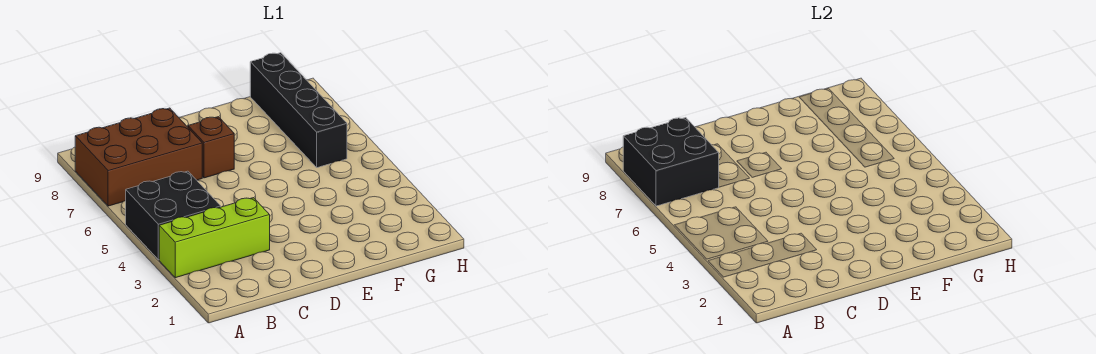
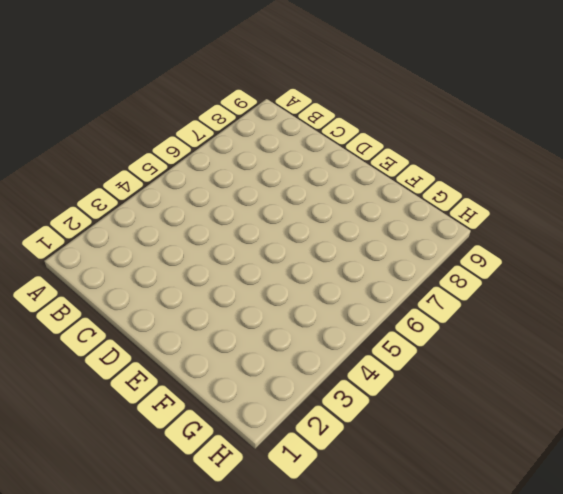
none -> lime 1x3 brick [159,198,270,278]
none -> black 2x2 brick [126,171,221,260]

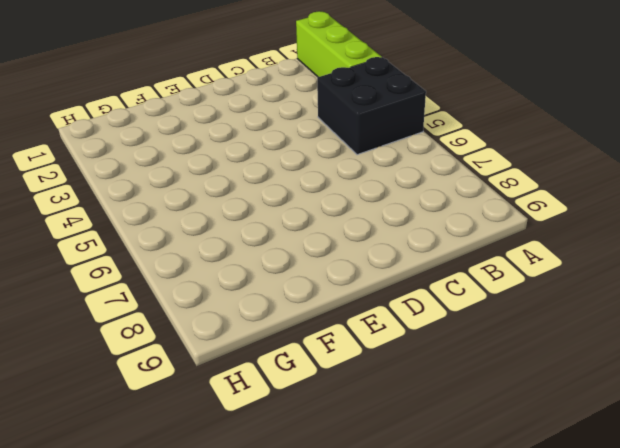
lime 1x3 brick [296,11,382,77] -> lime 1x3 brick turned to [159,198,270,278]
none -> brown 2x3 brick [75,108,202,206]
none -> brown 1x1 brick [188,117,234,178]

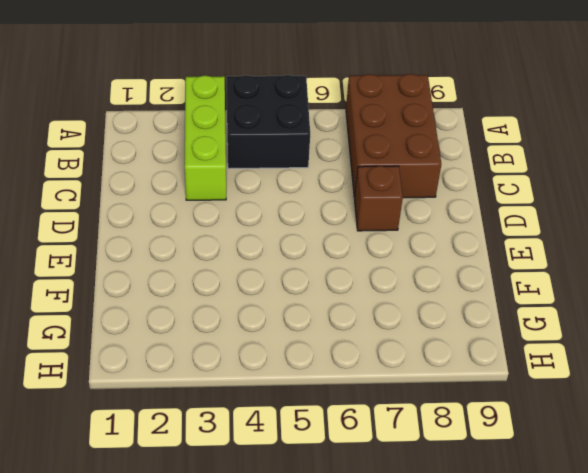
none -> black 1x4 brick [250,53,347,168]
none -> black 2x2 brick [623,118,719,206]

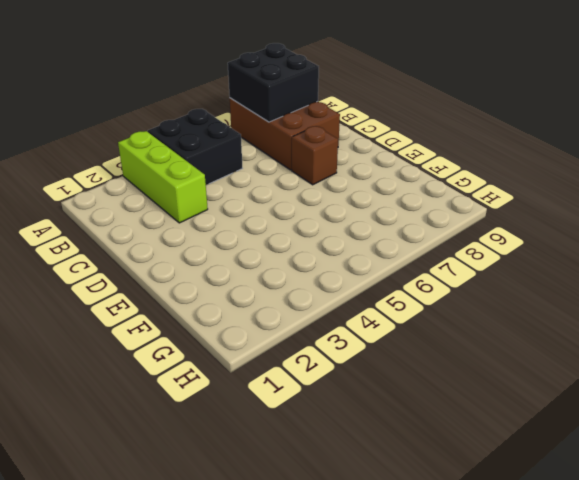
none -> black 1x4 brick [250,53,347,168]

